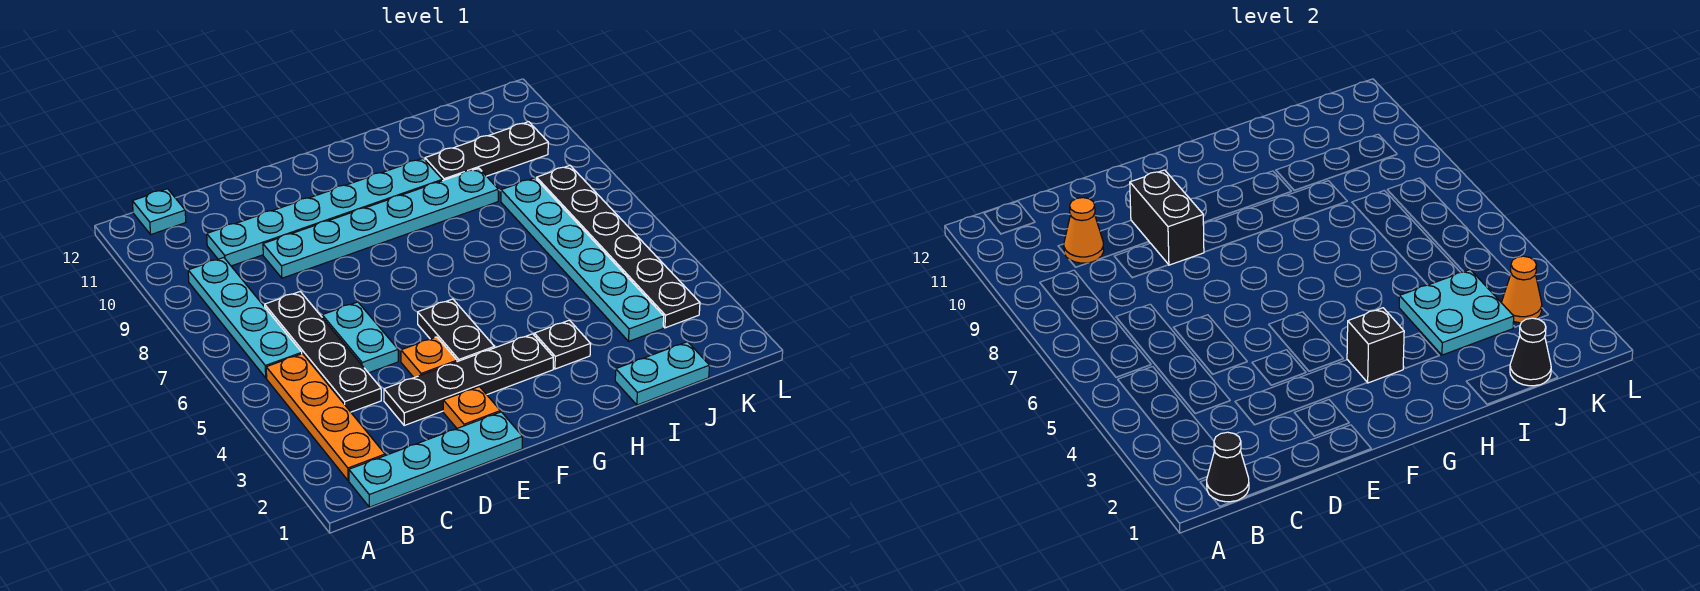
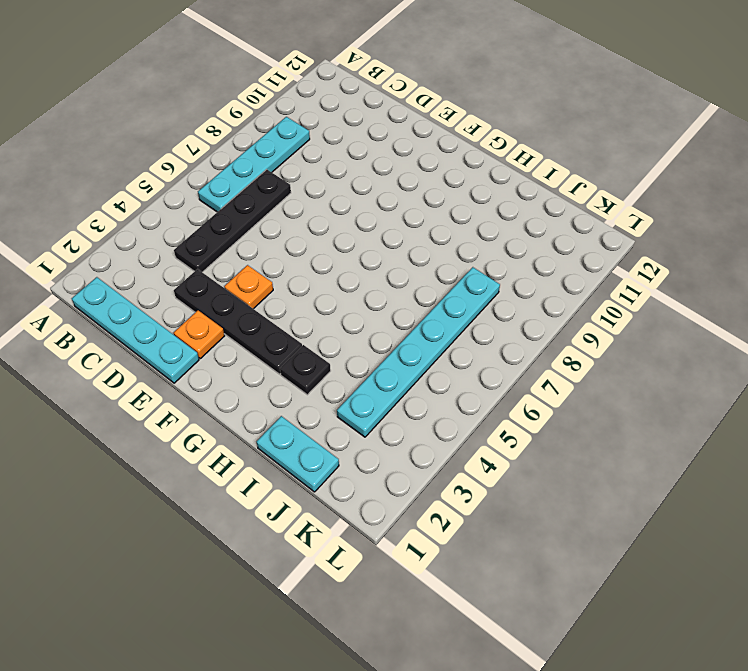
none -> orange 1x4 plate [266,354,385,481]
none -> cyan 1x1 plate [132,189,186,234]
none -> cyan 1x6 plate [207,159,442,266]

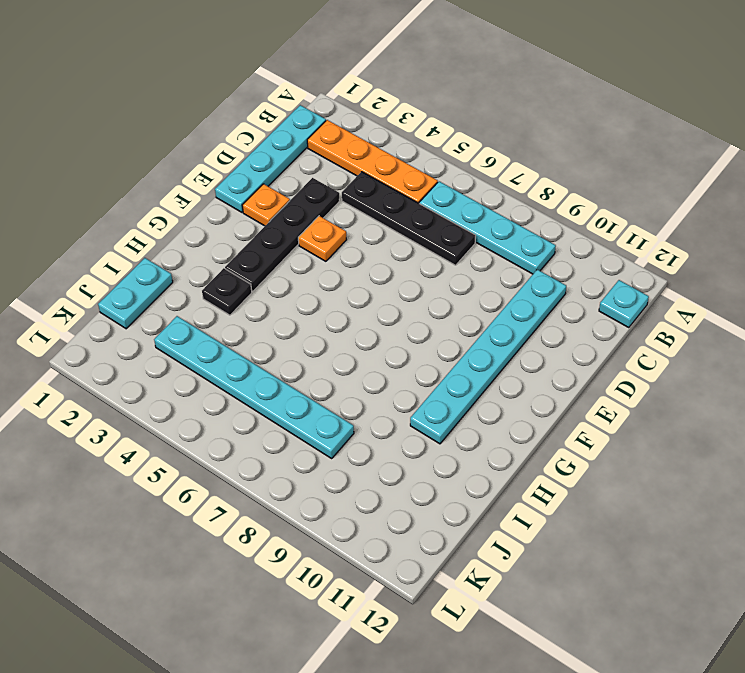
none -> cyan 1x2 plate [322,302,398,373]
none -> cyan 1x6 plate [263,168,498,278]
none -> black 1x2 plate [418,299,494,362]

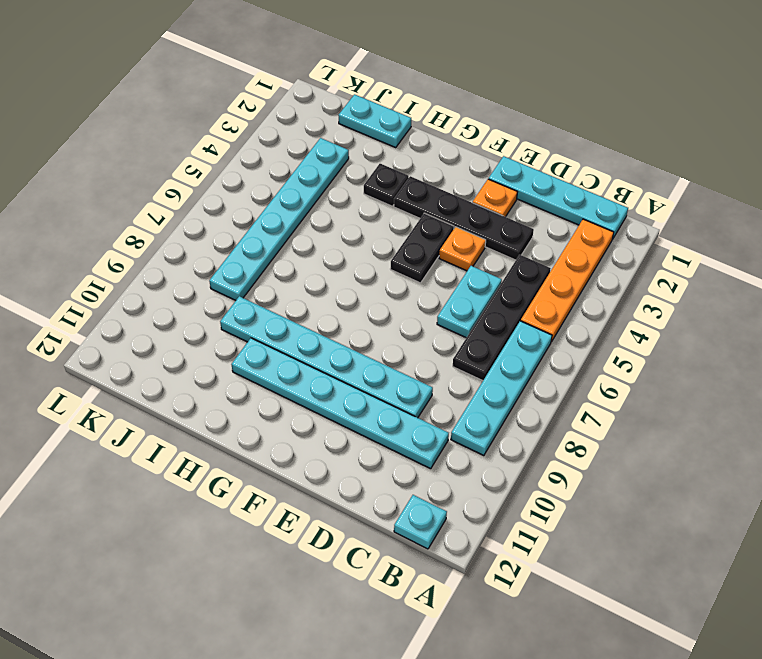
none -> black 1x3 plate [425,122,548,181]
none -> black 1x6 plate [537,166,700,328]
none -> black 1x1 cone [1207,432,1249,502]

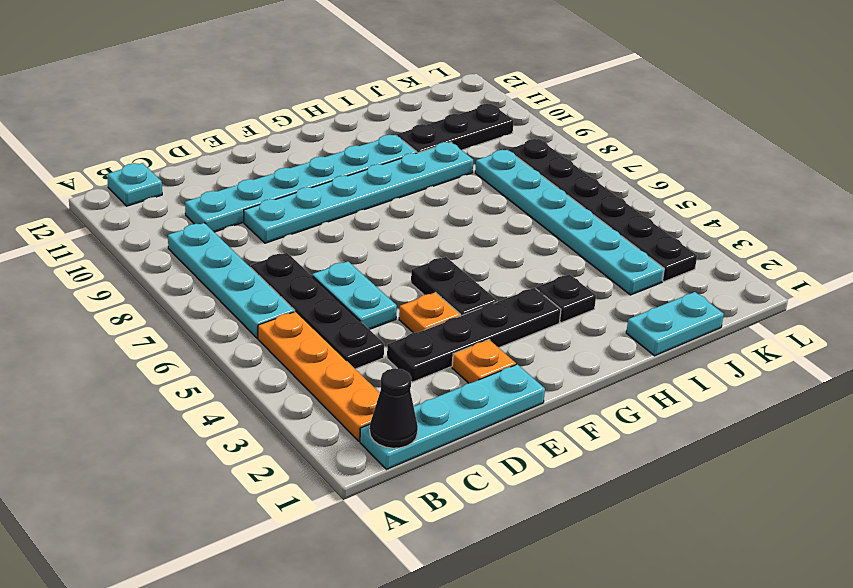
none -> orange 1x1 cone [1064,198,1104,263]
none -> black 1x2 brick [1130,170,1204,265]
none -> black 1x1 brick [1347,308,1404,383]

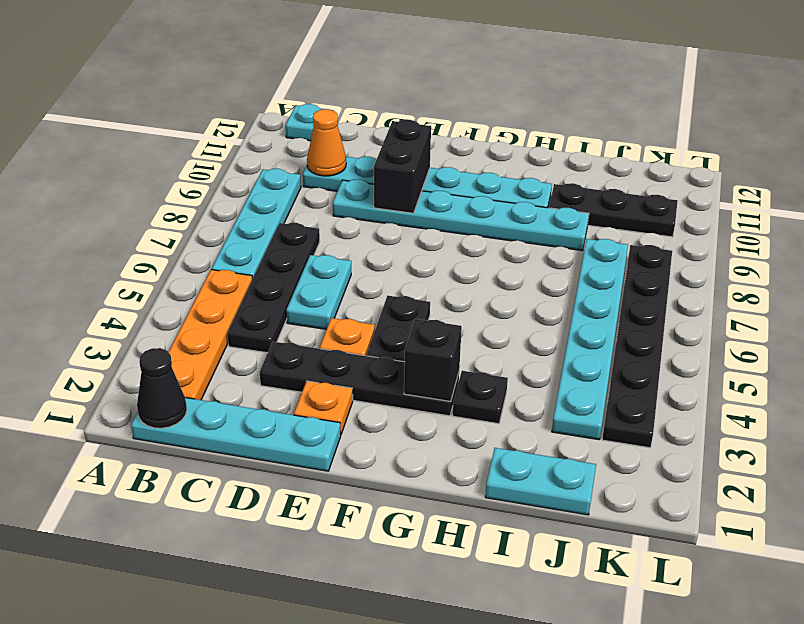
none -> cyan 2x2 plate [1399,270,1514,355]
none -> black 1x1 cone [1510,318,1551,386]
none -> orange 1x1 cone [1502,256,1542,323]

